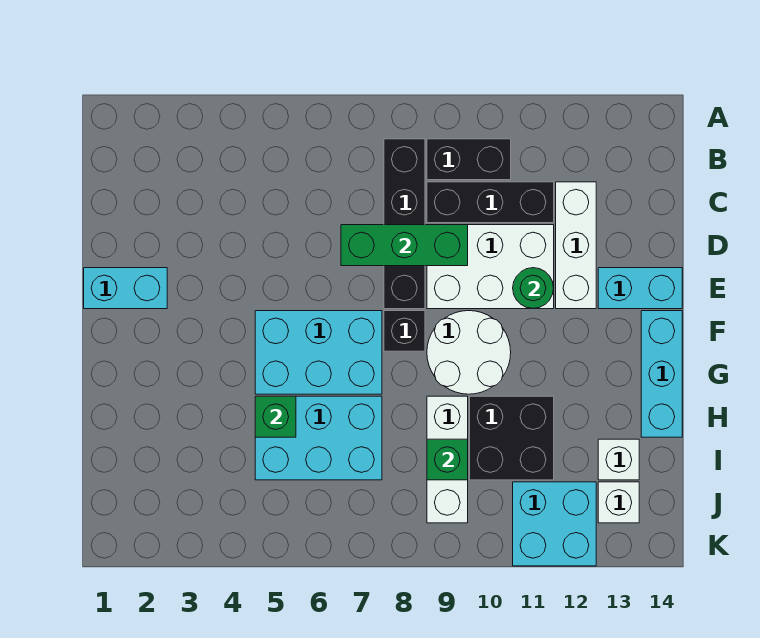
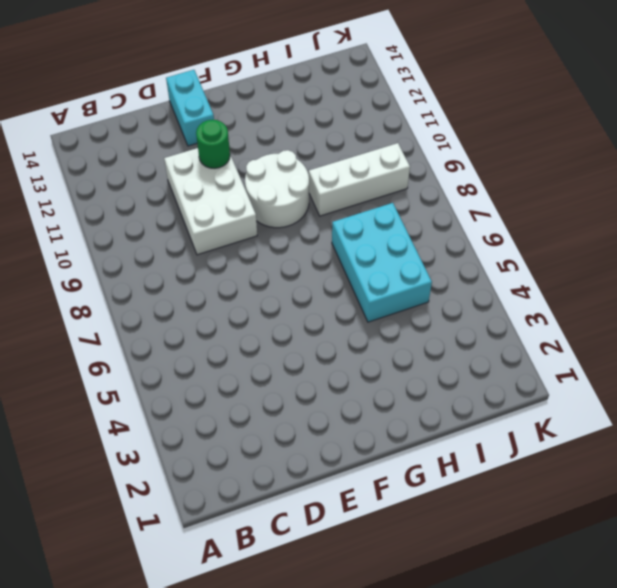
none -> black 1x4 brick [384,139,425,309]
none -> black 1x2 brick [427,139,511,180]
none -> black 1x3 brick [427,182,554,223]

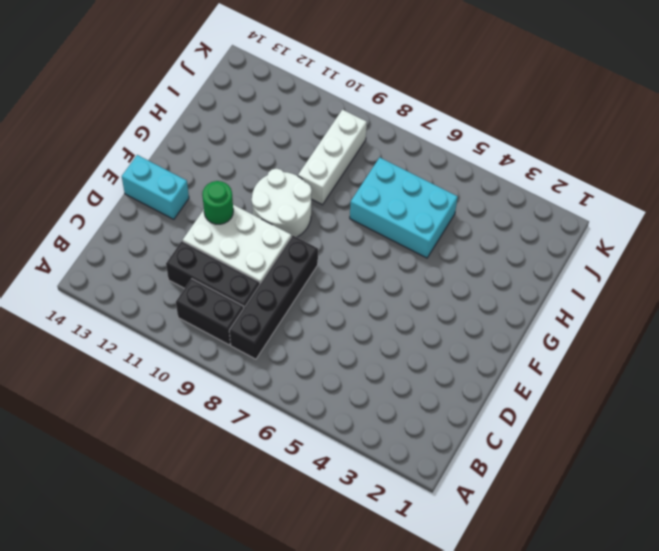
none -> white 1x3 brick [556,182,596,309]
none -> cyan 1x2 brick [84,268,167,309]
none -> cyan 2x3 brick [255,311,382,394]

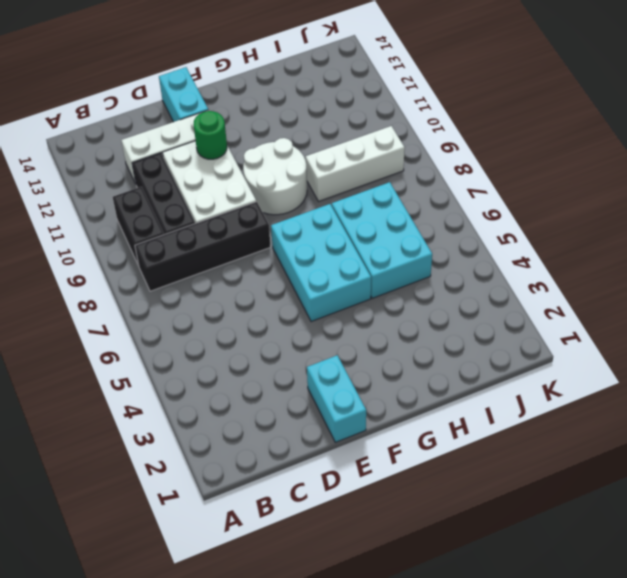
none -> black 1x1 brick [384,311,425,351]
none -> cyan 1x3 brick [641,311,682,437]
none -> black 2x2 brick [470,396,554,480]

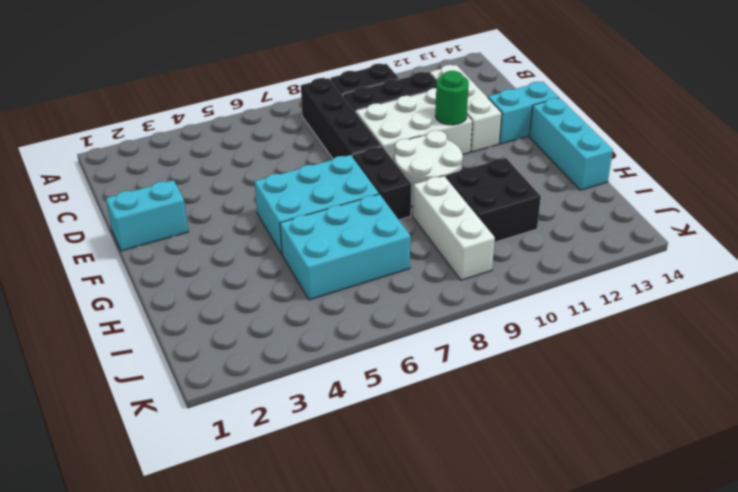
black 1x2 brick [352,146,411,220] -> black 1x1 brick [384,311,425,351]
none -> white 1x1 brick [598,439,639,480]
none -> cyan 2x2 brick [513,482,596,566]
none -> white 1x1 brick [598,482,639,523]

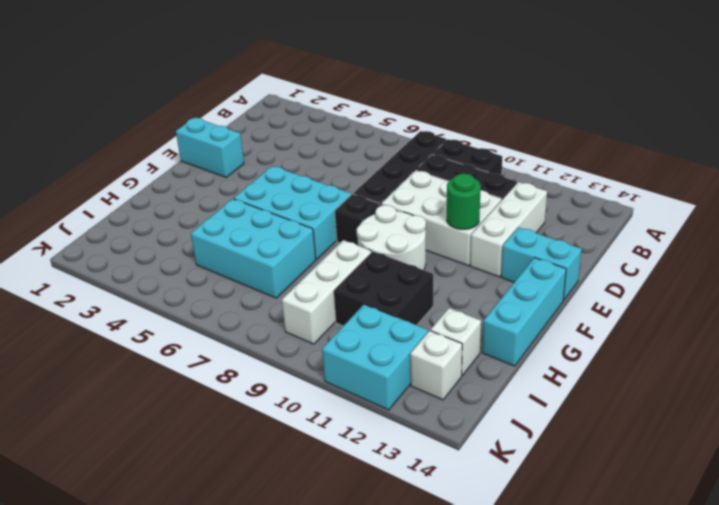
none -> green 1x3 brick [341,225,468,266]
none -> green 1x1 brick [255,396,296,437]
none -> green 1x1 brick [427,439,468,480]

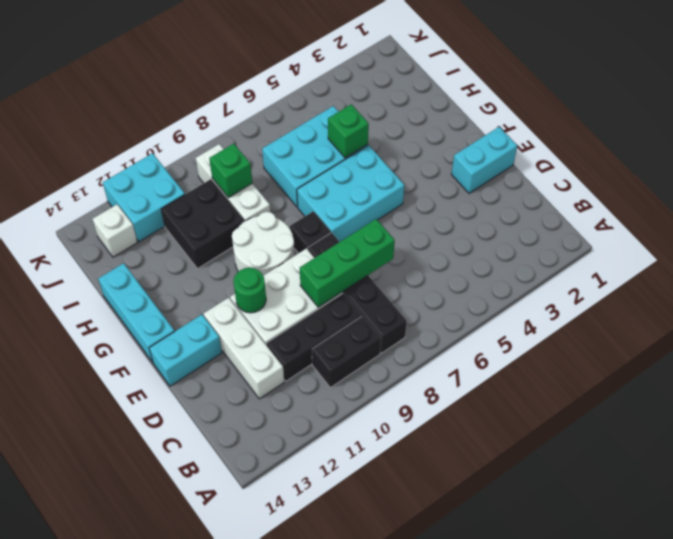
none -> white 1x1 brick [598,439,639,480]

